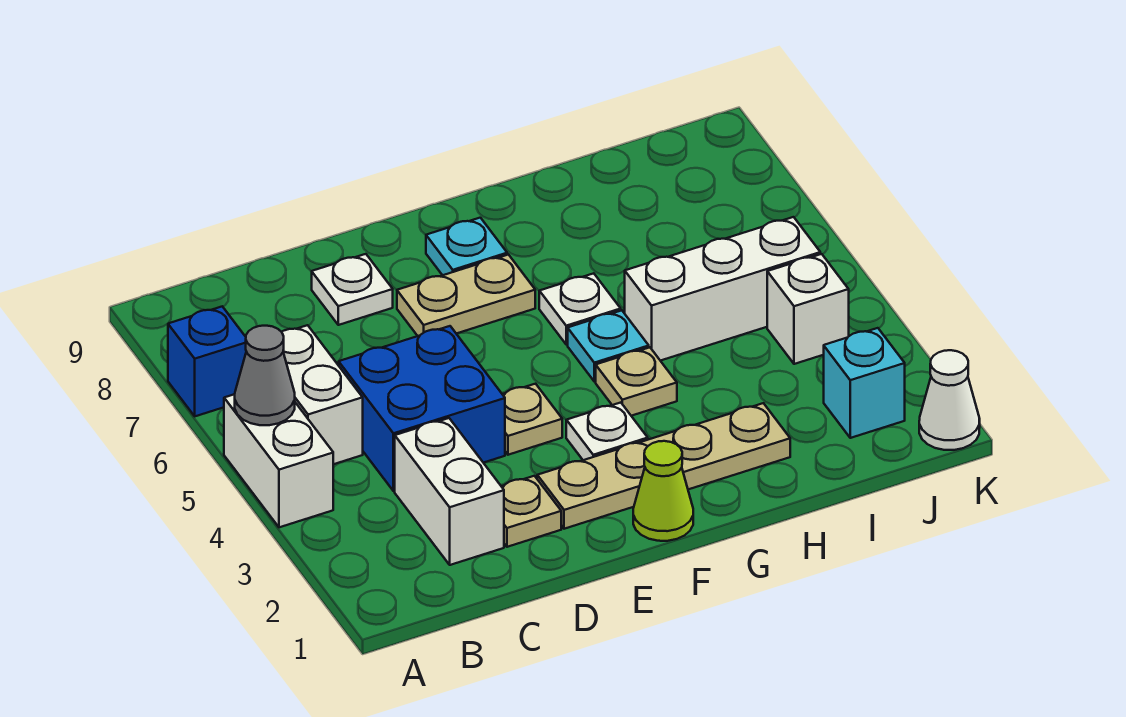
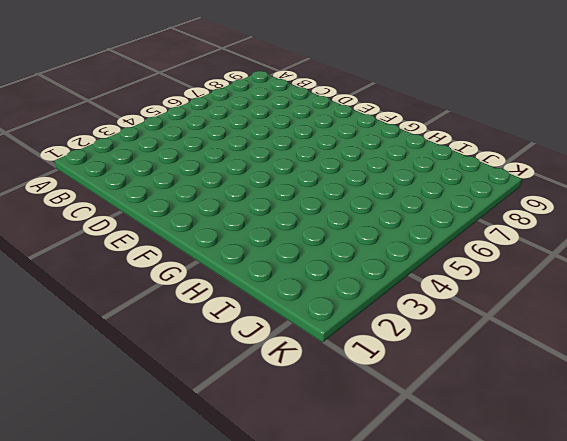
none -> white 1x2 brick [224,394,333,527]
none -> blue 1x1 brick [168,307,246,416]
none -> white 1x2 brick [282,325,363,464]

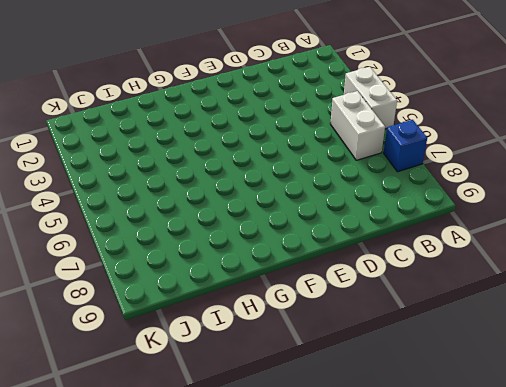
none -> white 1x2 brick [395,418,504,565]
none -> blue 2x2 brick [339,326,505,491]
none -> tan 1x1 plate [501,476,561,547]

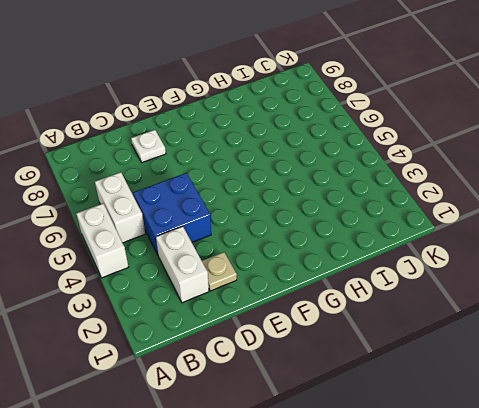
none -> blue 1x1 brick [168,307,246,416]
none -> tan 1x4 plate [537,403,790,529]
none -> tan 1x1 plate [502,384,562,455]

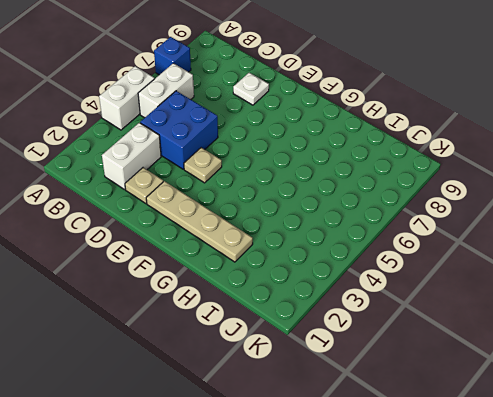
none -> tan 1x2 plate [397,255,535,336]
none -> lime 1x1 cone [633,441,693,541]
none -> white 1x1 plate [566,403,648,460]

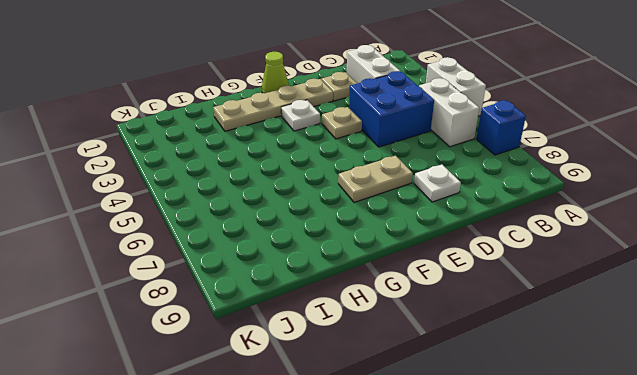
none -> cyan 1x1 plate [426,218,507,275]
none -> tan 1x1 plate [596,347,677,416]
none -> cyan 1x1 plate [568,310,649,381]

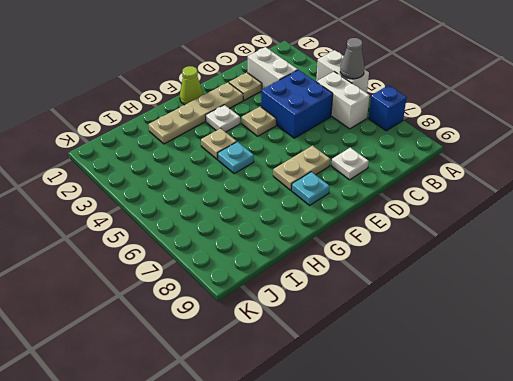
none -> white 1x1 plate [539,273,621,344]
none -> white 1x3 brick [625,217,820,361]
none -> cyan 1x1 brick [824,328,905,438]

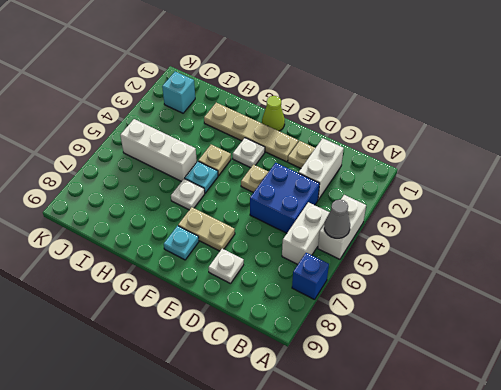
none -> white 1x1 brick [767,254,849,364]
none -> white 1x1 cone [919,350,980,450]

